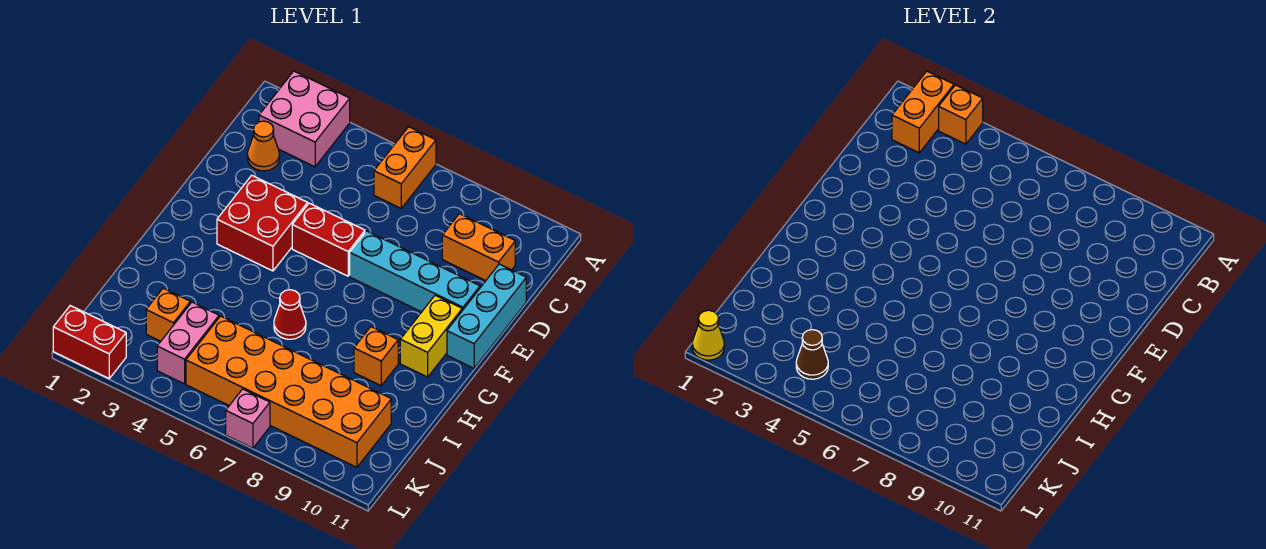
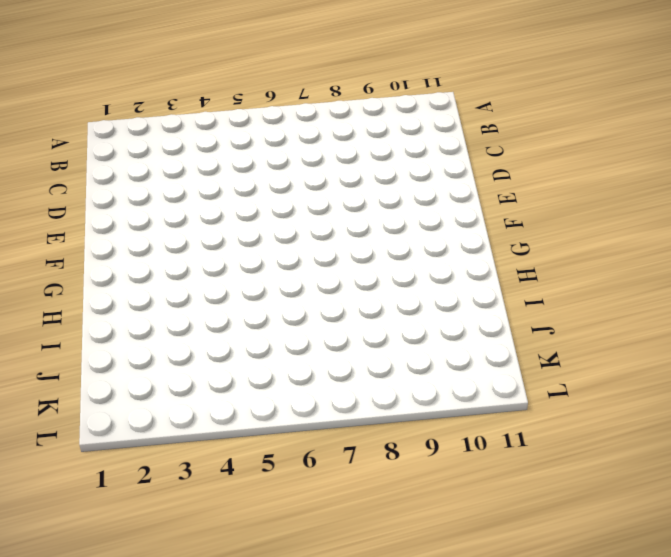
none -> pink 2x2 brick [259,71,350,167]
none -> orange 1x2 brick [374,127,436,208]
none -> orange 1x1 cone [247,121,280,171]

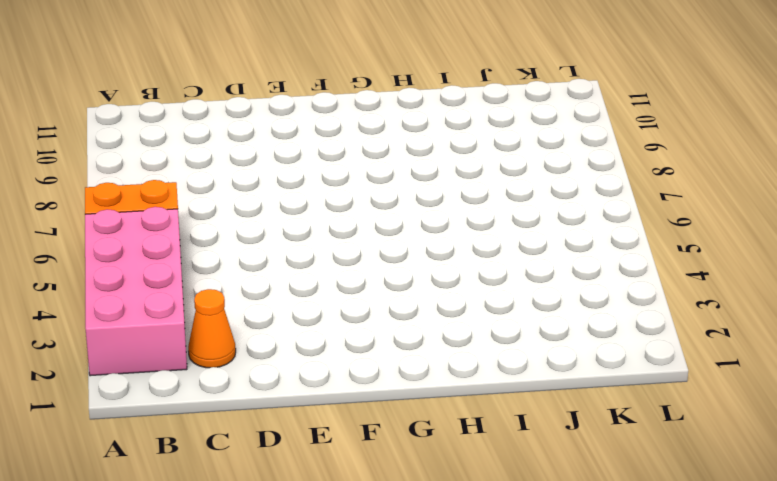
pink 2x4 brick [85,207,187,376] -> pink 2x2 brick [259,71,350,167]
none -> orange 1x2 brick [442,214,515,281]
none -> cyan 1x3 brick [447,264,526,368]
none -> red 2x2 brick [217,175,308,271]

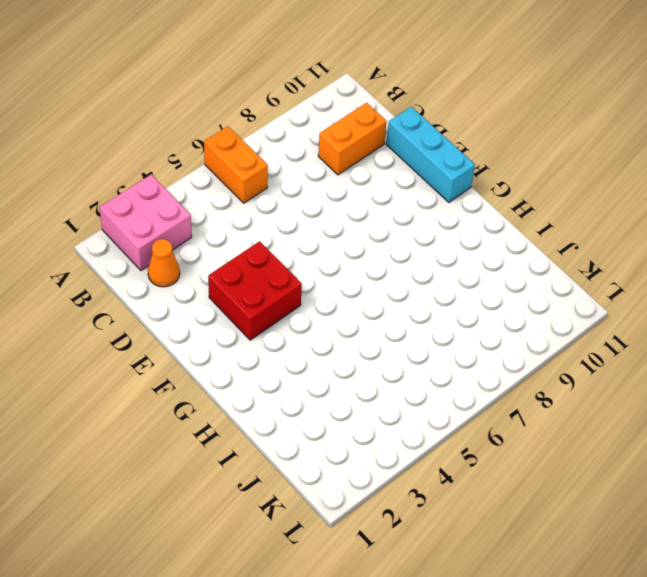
none -> red 1x2 brick [292,203,365,276]
none -> cyan 1x4 brick [350,231,480,312]
none -> yellow 1x2 brick [400,295,462,377]

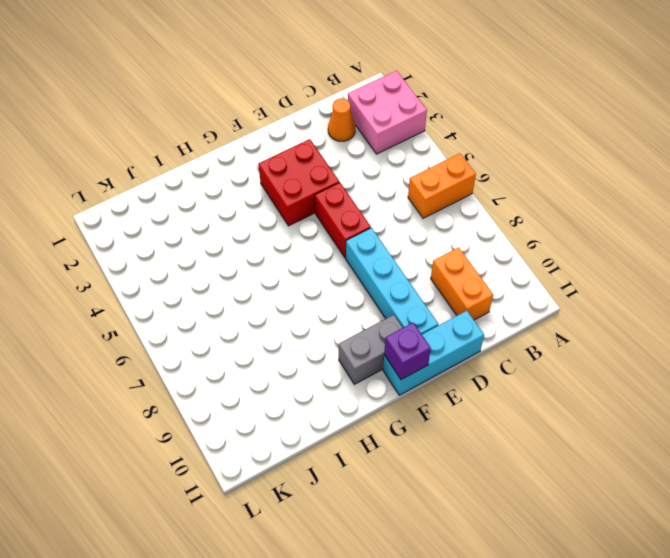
grey 1x2 brick [339,315,403,384] -> yellow 1x2 brick [400,295,462,377]
purple 1x1 brick [384,323,431,379] -> none
none -> red 1x1 cone [274,290,306,339]
none -> orange 1x1 brick [354,327,398,386]
none -> orange 1x1 brick [146,288,190,341]

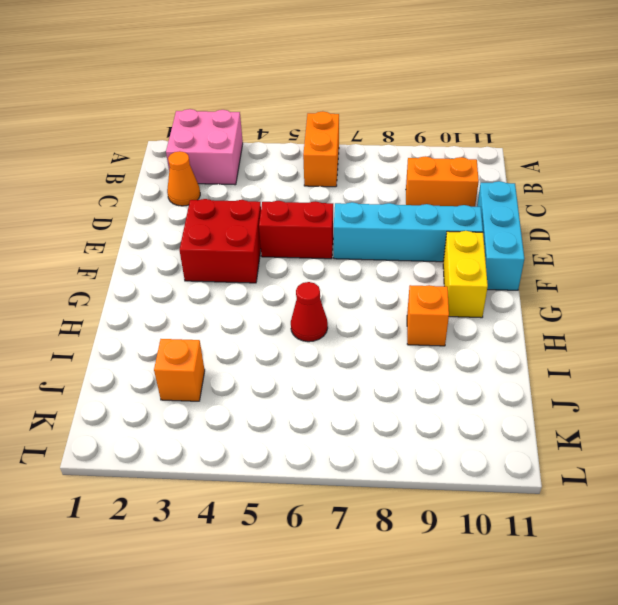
none -> pink 1x2 brick [157,302,219,384]
none -> orange 2x6 brick [186,316,391,467]
none -> red 1x2 brick [53,306,126,378]

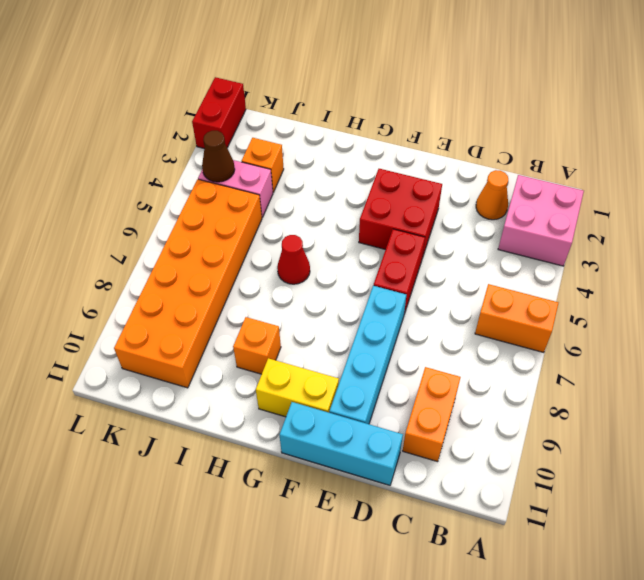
none -> pink 1x1 brick [226,389,270,448]
none -> orange 1x2 brick [892,71,954,153]
none -> orange 1x1 brick [939,85,983,144]

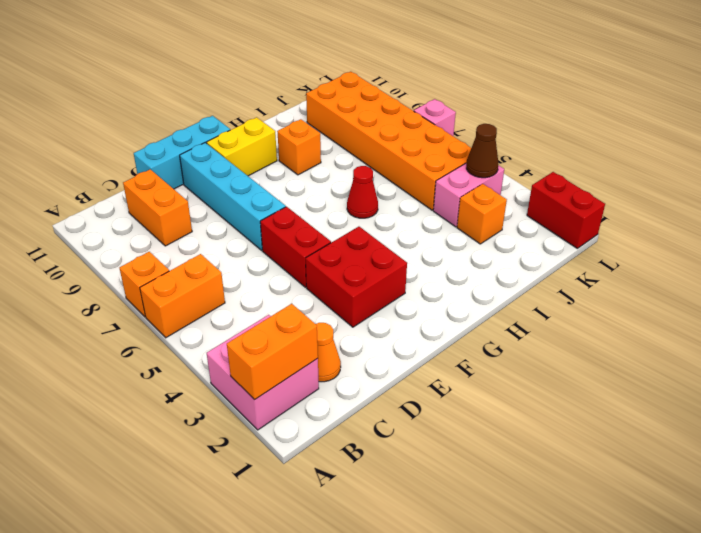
orange 1x1 brick [120,252,169,317] -> orange 1x1 brick moved to [939,85,983,144]
none -> yellow 1x1 cone [692,310,724,360]

